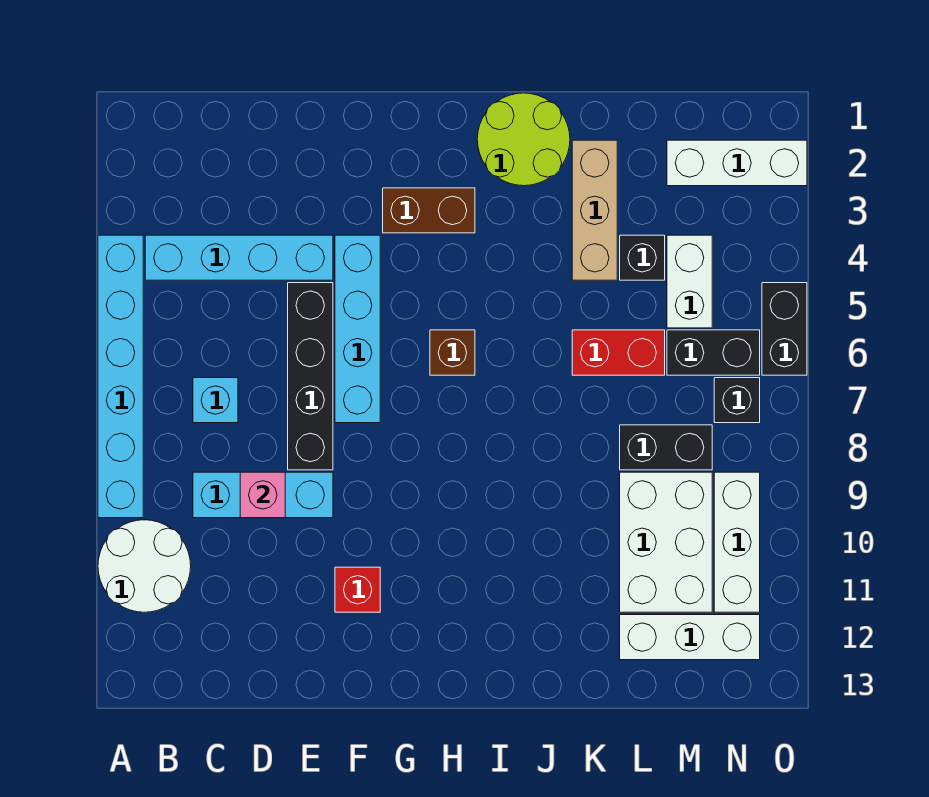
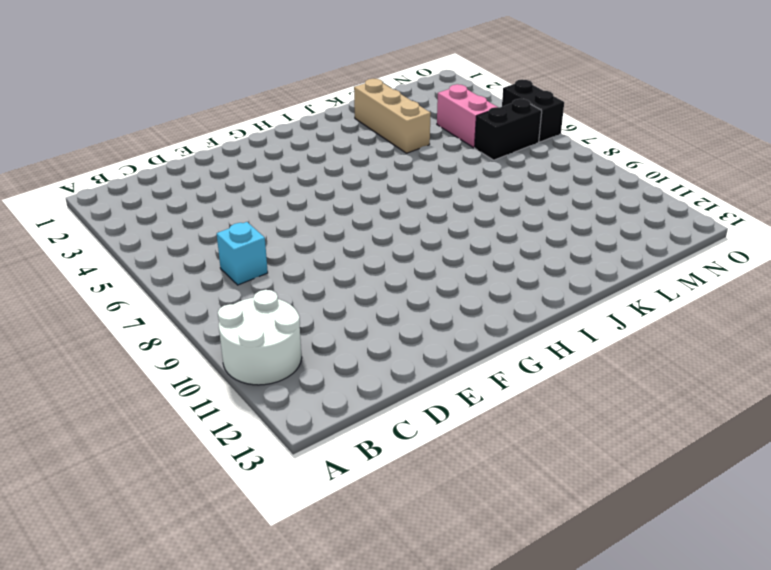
pink 1x2 brick [437,84,497,147] -> white 1x2 brick [667,235,712,328]
none -> cyan 1x6 brick [98,235,143,518]
none -> cyan 1x4 brick [145,235,333,280]
none -> cyan 1x3 brick [193,472,333,518]

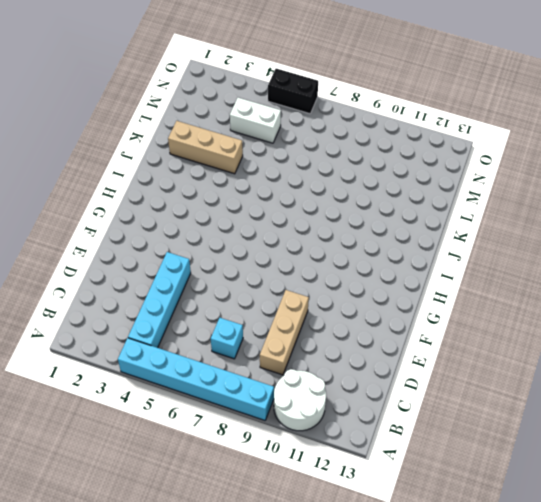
tan 1x3 brick [260,290,309,375] -> cyan 1x3 brick [193,472,333,518]
none -> black 1x4 brick [288,283,333,470]
none -> cyan 1x4 brick [335,235,380,423]
none -> red 1x1 brick [335,567,380,612]

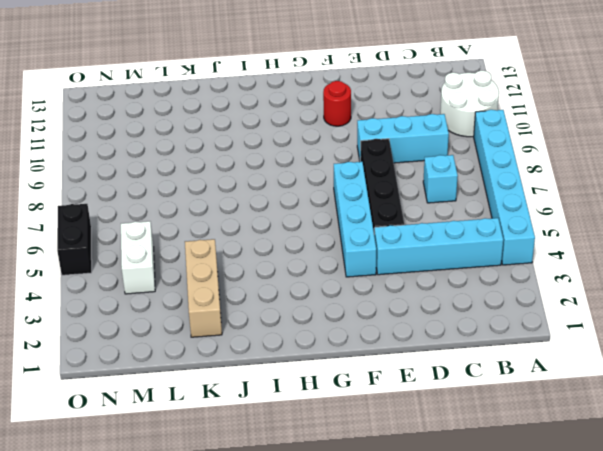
red 1x1 round brick [323,81,351,126] -> red 1x1 brick [335,567,380,612]
none -> brown 1x2 brick [383,188,475,233]
none -> brown 1x1 brick [430,330,475,375]
none -> lime 2x2 round brick [477,93,570,186]

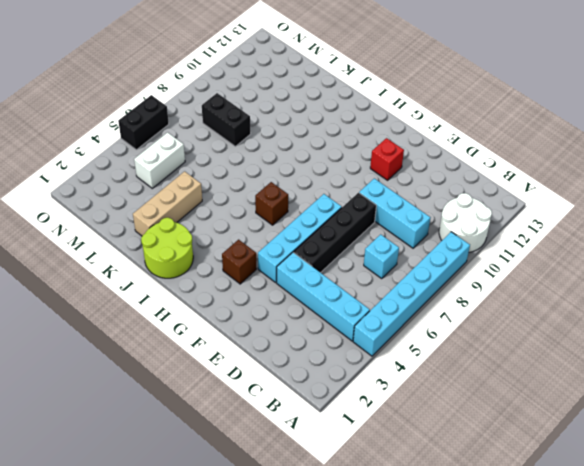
brown 1x1 brick [222,240,256,284] -> brown 1x2 brick [383,188,475,233]
none -> red 1x2 brick [572,330,665,375]
none -> black 1x1 brick [620,235,665,280]
none -> white 2x3 brick [620,472,712,612]

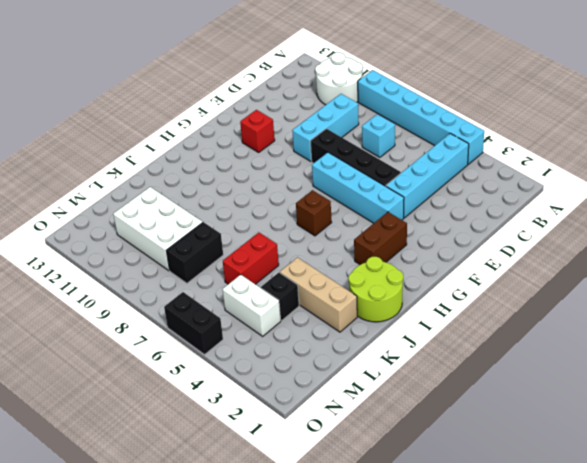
none -> white 1x3 brick [620,615,760,660]
none -> white 1x3 brick [667,140,807,186]
none -> black 1x2 brick [667,330,760,375]

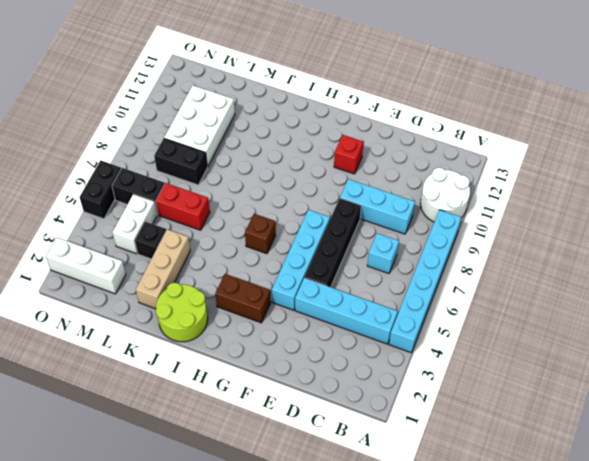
none -> white 1x3 brick [620,615,760,660]
none -> black 1x1 brick [714,378,760,423]
none -> white 1x3 brick [714,472,760,612]

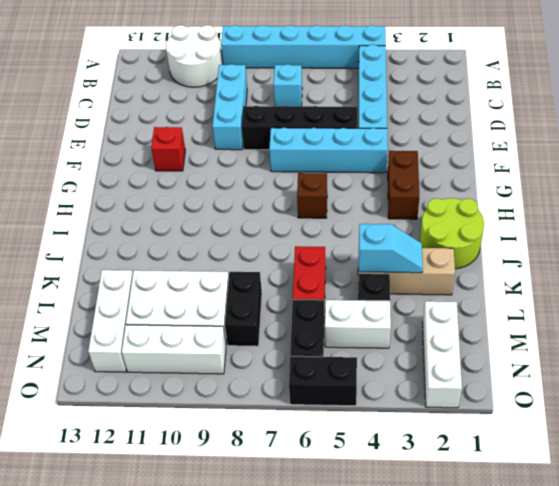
cyan 1x2 slope [359,224,423,273] -> none
none -> black 1x1 brick [714,378,760,423]
none -> pink 1x1 brick [240,472,285,518]

